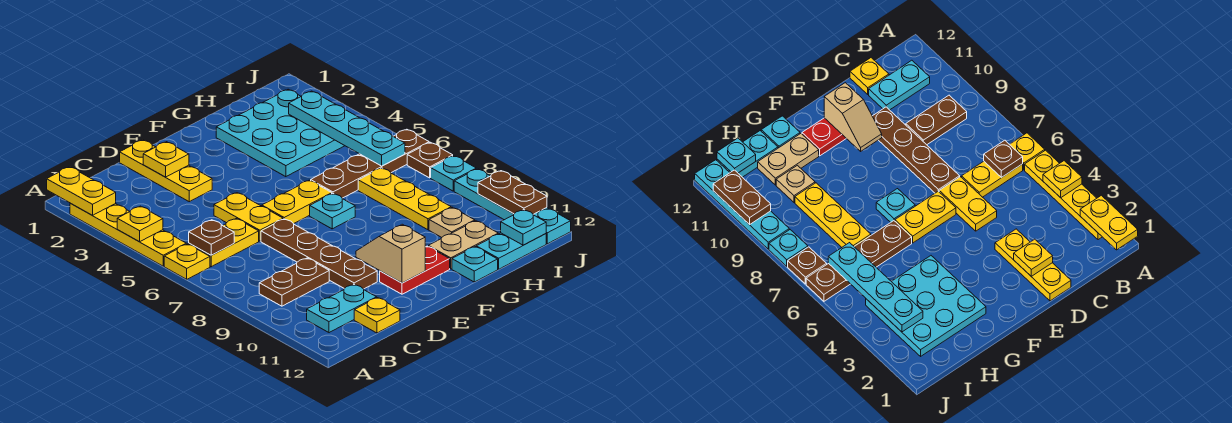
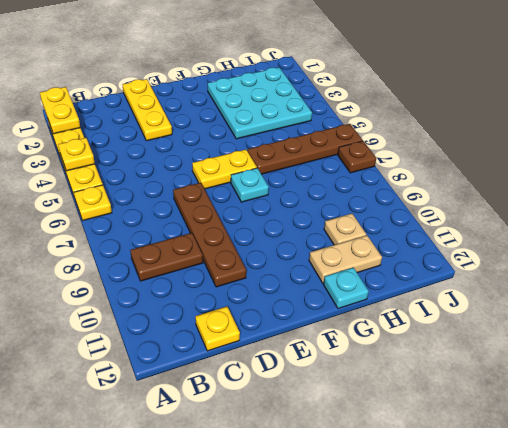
none -> yellow 1x2 plate [189,219,259,267]
none -> cyan 1x2 plate [307,284,377,333]
none -> yellow 1x2 plate [214,193,283,241]
none -> red 1x2 plate [380,246,450,294]

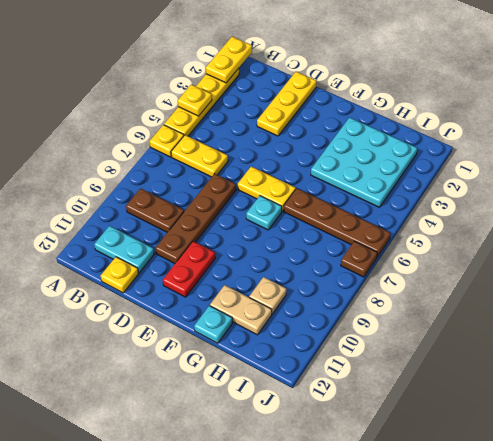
red 1x2 plate [163,241,215,297] -> red 1x2 plate turned to [380,246,450,294]
none -> yellow 1x2 plate [214,193,283,241]
none -> yellow 1x3 plate [358,168,451,230]
none -> cyan 1x2 plate [476,233,546,269]
none -> cyan 1x1 plate [431,156,476,191]

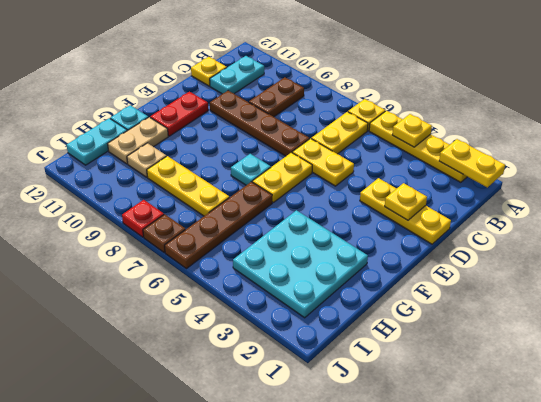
red 1x1 plate [122,200,164,237] -> cyan 1x1 plate [431,156,476,191]
none -> cyan 1x4 plate [454,169,571,244]
none -> brown 1x1 plate [189,220,234,255]
none -> tan 1x2 slope [356,224,425,283]
none -> cyan 1x4 plate [289,91,405,166]

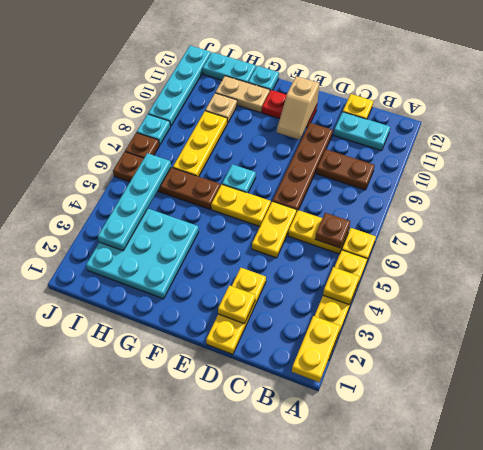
none -> cyan 1x1 plate [501,210,546,245]
none -> brown 1x2 plate [478,171,547,214]

